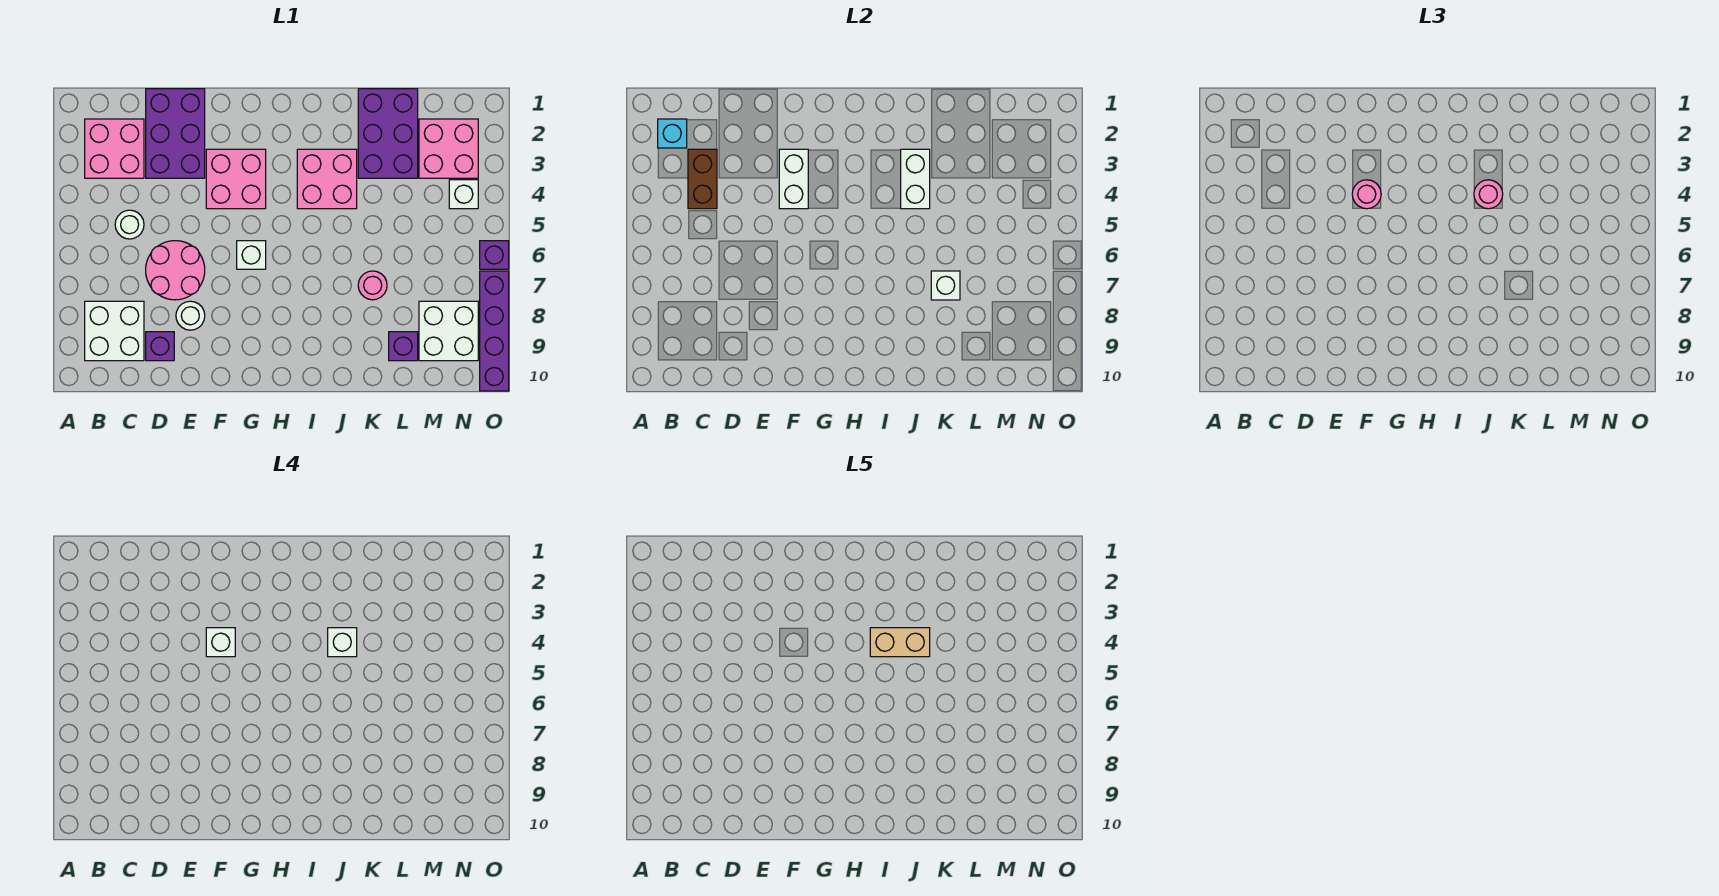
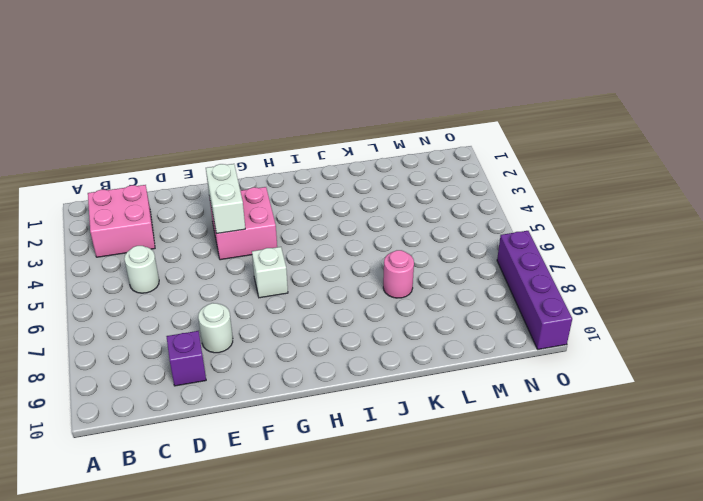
none -> white 2x2 brick [85,301,144,361]
none -> purple 2x3 brick [146,89,205,178]
none -> pink 2x2 round brick [146,241,205,300]

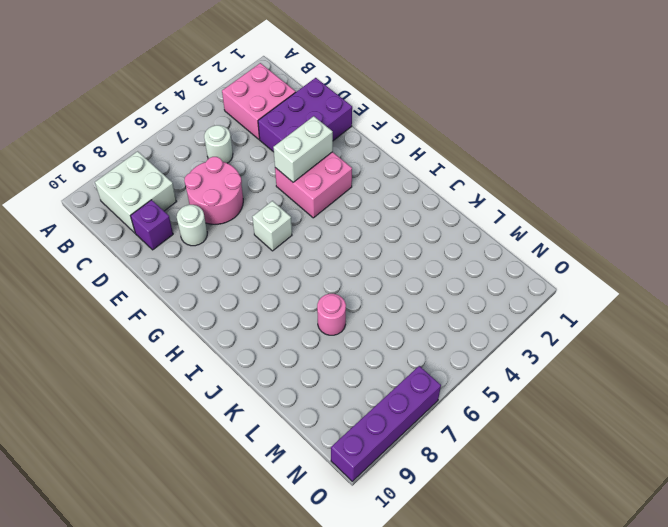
none -> pink 2x2 brick [297,149,357,209]
none -> purple 2x3 brick [358,89,418,178]
none -> purple 1x1 brick [389,332,418,361]

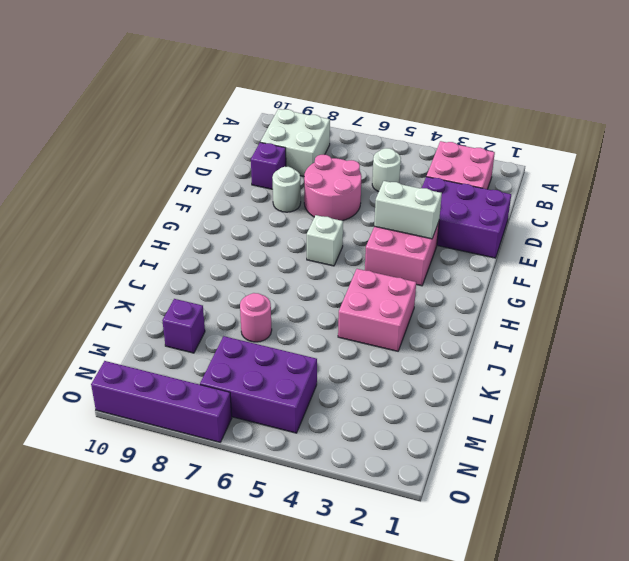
purple 2x3 brick [200,336,317,433] -> purple 2x3 brick moved to [358,89,418,178]
none -> pink 2x2 brick [419,119,478,178]
none -> white 2x2 brick [419,301,478,361]
none -> white 1x1 brick [449,180,478,209]

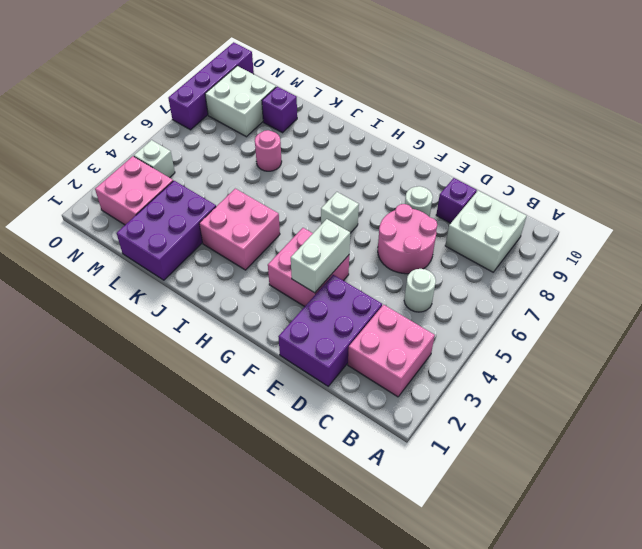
none -> purple 1x1 brick [480,241,509,269]
none -> cyan 1x1 brick [658,119,687,148]
none -> brown 1x2 brick [688,149,717,209]

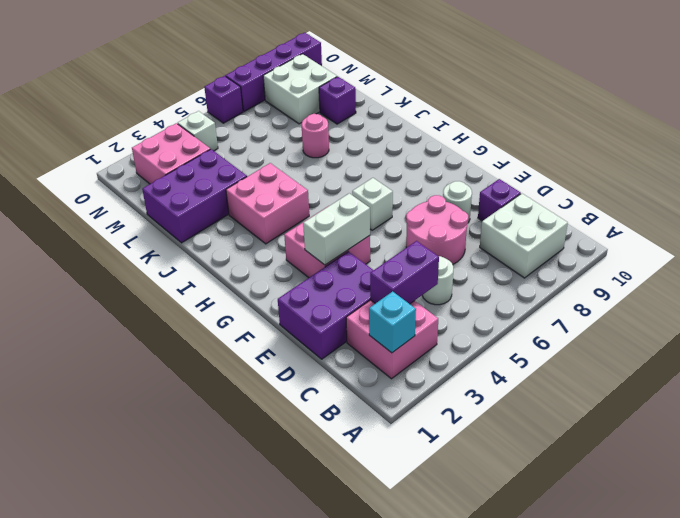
purple 1x2 brick [370,241,439,304] -> brown 1x2 brick [688,149,717,209]
none -> white 1x2 brick [901,149,930,209]
none -> white 1x1 brick [931,271,960,300]
none -> pink 1x1 round brick [1352,180,1381,209]

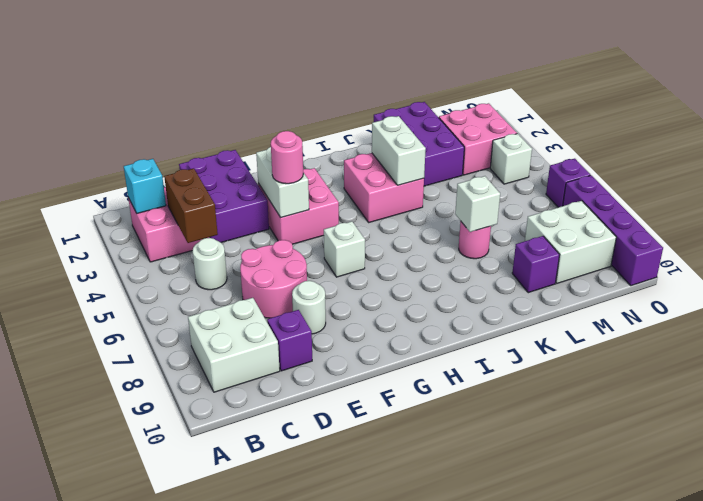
none -> pink 1x1 round brick [1474,180,1503,209]
none -> white 1x1 brick [206,628,235,657]
none -> white 1x1 brick [328,628,357,657]

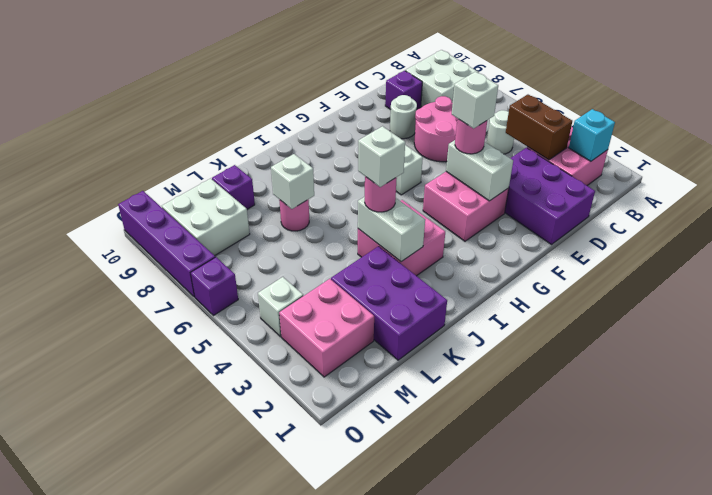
none -> tan 1x2 brick [870,628,930,657]

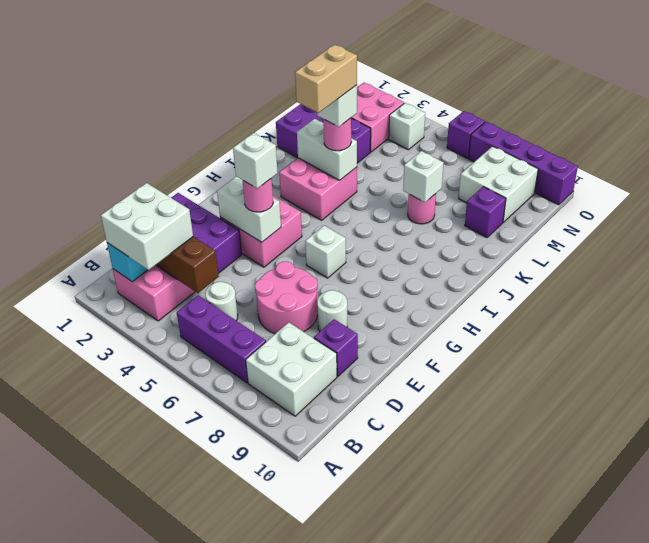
white 2x2 brick [101,183,193,270] -> none
purple 1x3 brick [177,295,266,383] -> none

